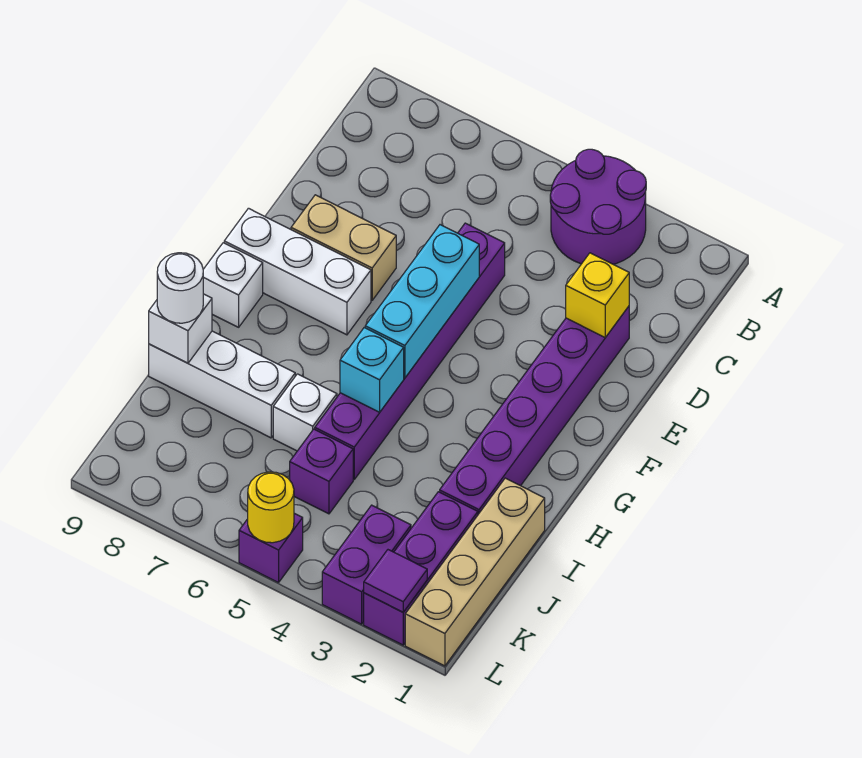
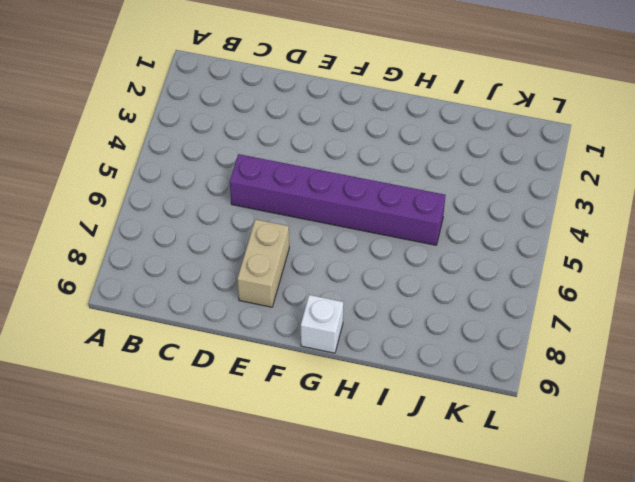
none -> purple 2x2 round brick [550,149,646,264]
none -> purple 1x6 brick [440,306,629,514]
none -> white 1x3 brick [224,208,371,335]

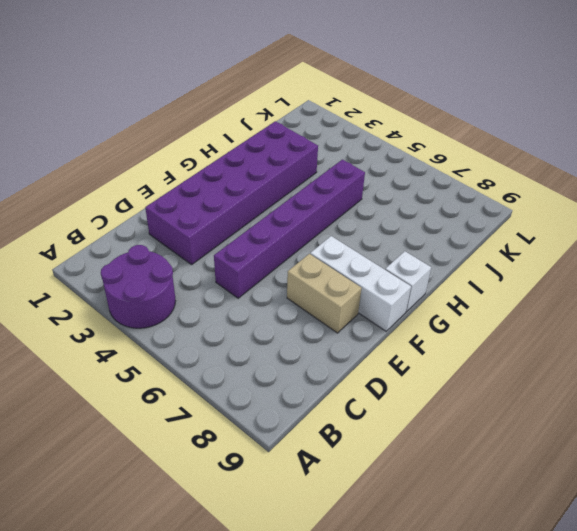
purple 2x6 brick [145,121,318,265] -> purple 1x6 brick [440,306,629,514]
none -> tan 1x4 brick [405,478,545,666]
none -> white 1x1 brick [273,374,337,451]
none -> white 1x3 brick [149,331,295,438]

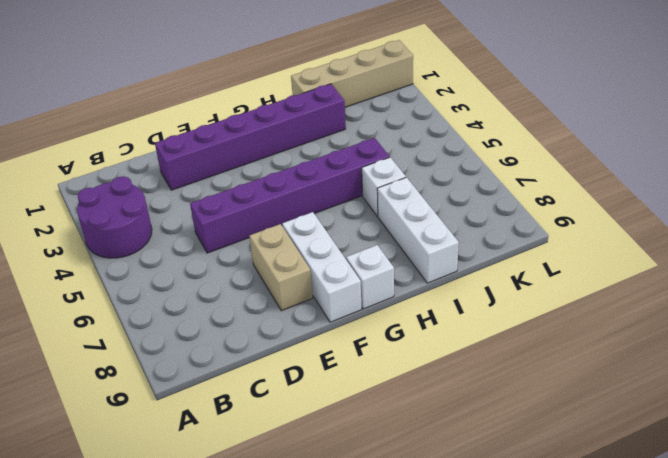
none -> purple 1x3 brick [364,492,478,645]
none -> purple 1x1 brick [290,429,353,514]
none -> purple 1x2 brick [322,505,411,624]

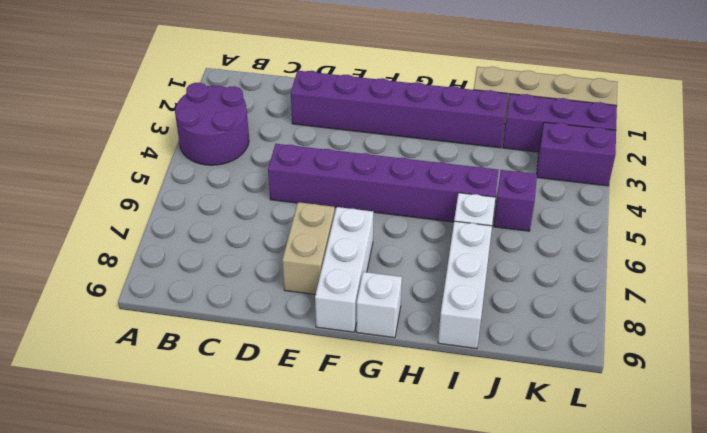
none -> purple 1x1 brick [239,513,303,583]
none -> yellow 1x1 brick [566,253,629,337]
none -> cyan 1x3 brick [365,225,479,378]

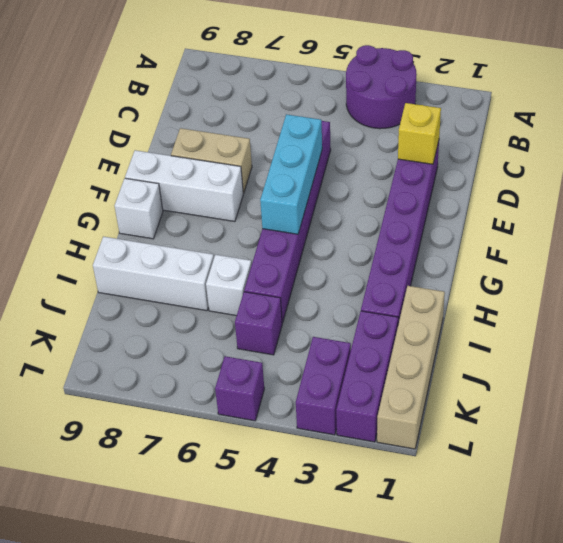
none -> cyan 1x1 brick [340,328,404,412]
none -> white 1x1 brick [149,294,212,363]
none -> purple 1x1 tile [364,550,427,612]

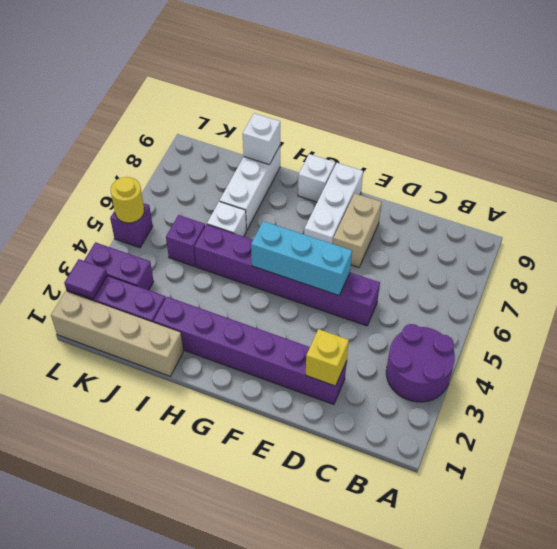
none -> cyan 1x1 brick [340,328,404,412]
none -> white 1x1 round brick [157,253,203,323]

